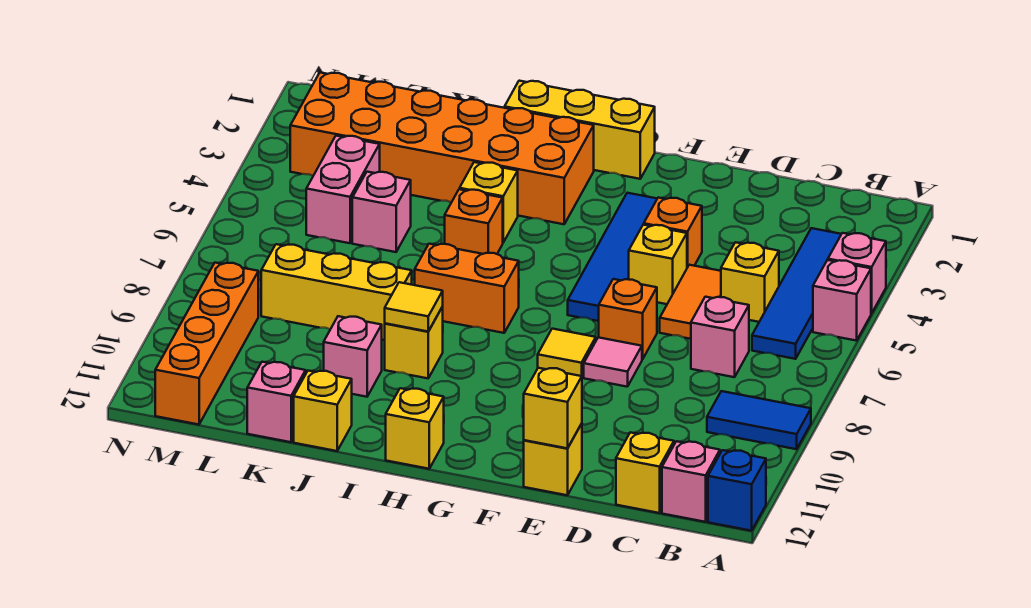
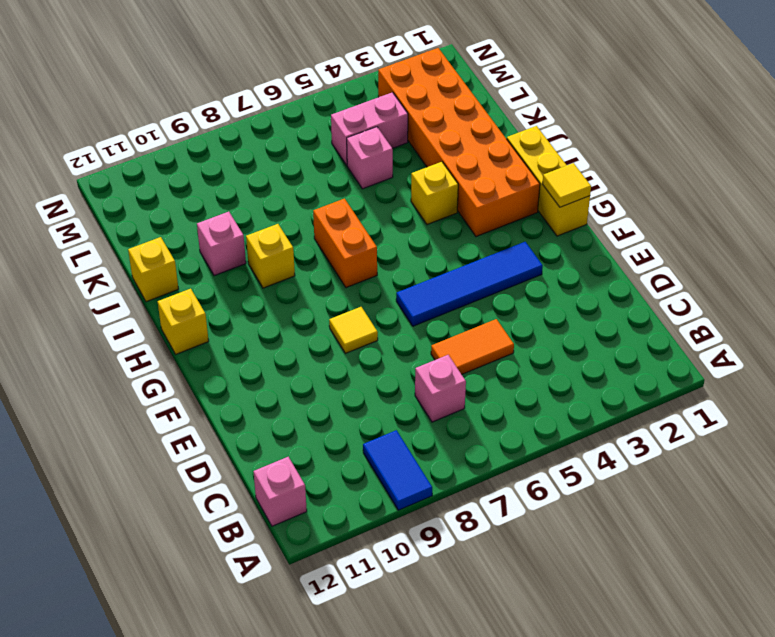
yellow 1x1 tile [542,163,591,207] -> yellow 1x1 tile moved to [385,282,443,331]
none -> pink 1x1 brick [828,233,886,313]
none -> pink 1x1 brick [813,260,871,341]
none -> blue 1x1 brick [708,450,766,531]
none -> blue 1x4 tile [752,228,841,359]

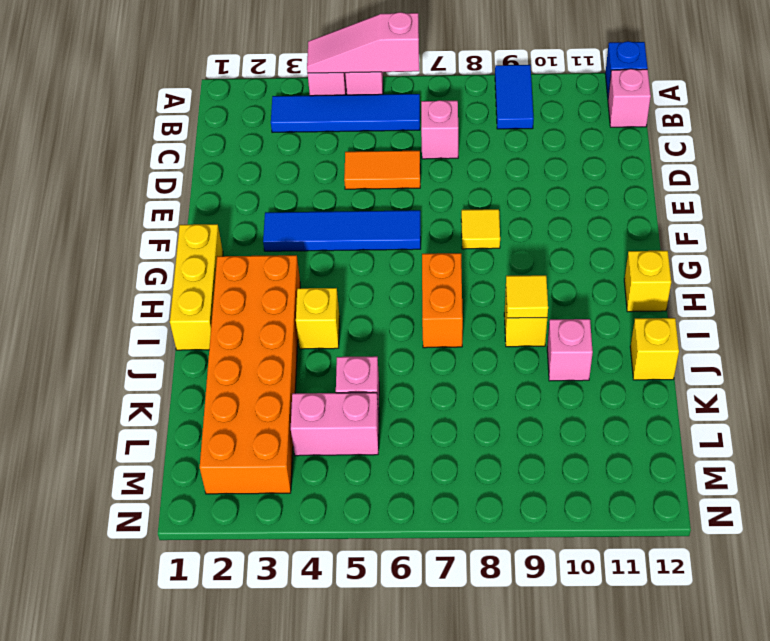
pink 1x3 slope [307,12,419,73] -> none
none -> yellow 1x1 brick [721,242,779,322]
none -> yellow 1x1 brick [616,432,674,513]
none -> orange 1x1 brick [644,198,702,268]
none -> yellow 1x1 brick [629,225,687,304]

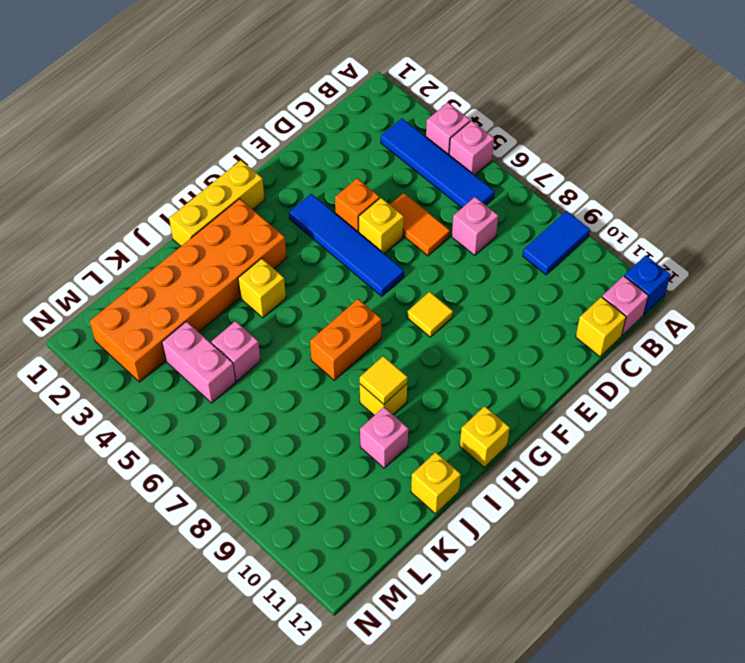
none -> yellow 1x1 brick [721,242,779,322]
none -> orange 1x1 brick [599,279,657,360]
none -> pink 1x1 tile [584,337,642,387]
none -> yellow 1x1 brick [524,424,582,495]

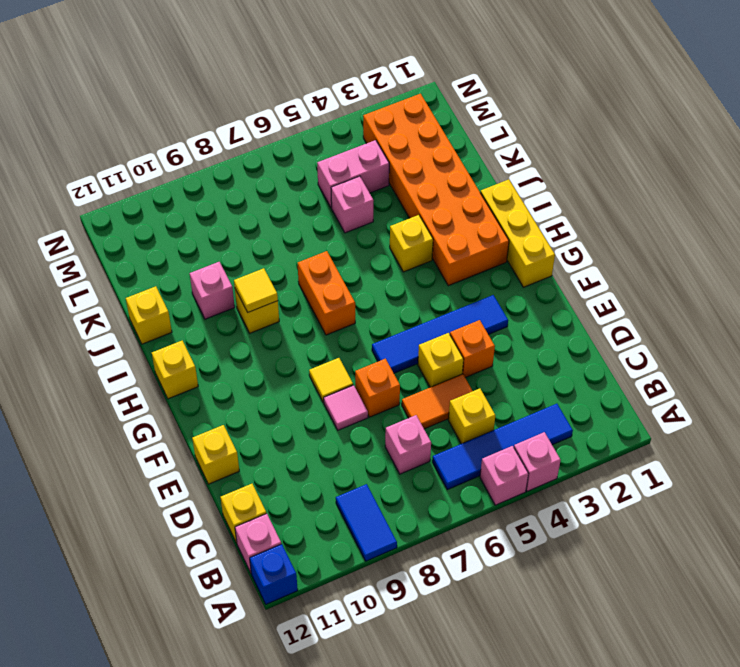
none -> orange 1x1 brick [445,189,503,254]
none -> yellow 1x3 brick [261,244,412,340]
none -> pink 1x1 brick [247,362,306,442]
none -> orange 1x4 brick [155,263,258,425]

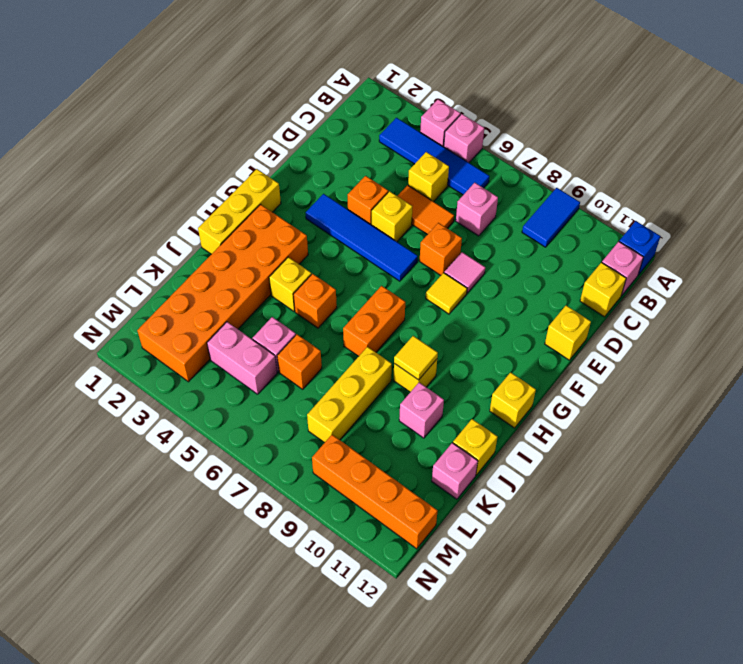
orange 1x1 brick [277,334,322,389] -> none
none -> yellow 1x1 brick [524,368,582,448]

